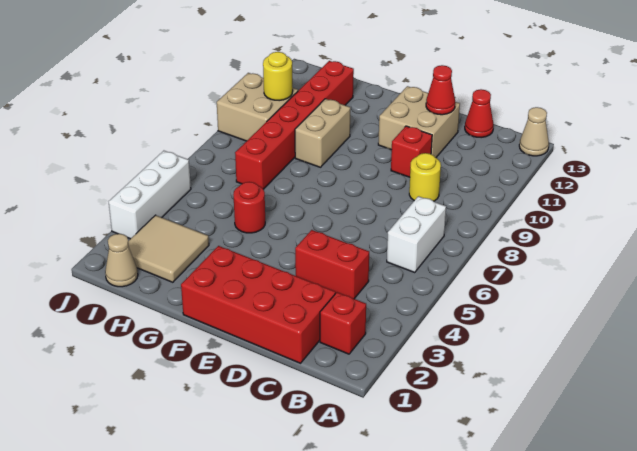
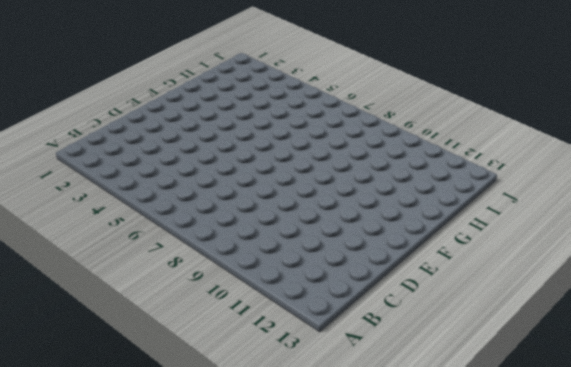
none -> tan 1x1 cone [519,107,549,156]
none -> red 1x1 brick [320,292,366,354]
none -> white 1x2 brick [387,196,446,272]

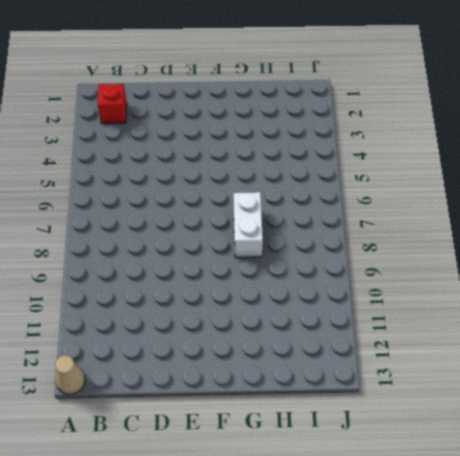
white 1x2 brick [234,192,263,257] -> white 1x2 brick moved to [387,196,446,272]
none -> red 2x4 brick [181,246,335,363]
none -> red 1x2 brick [295,230,369,299]
none -> yellow 1x1 round brick [409,153,441,201]

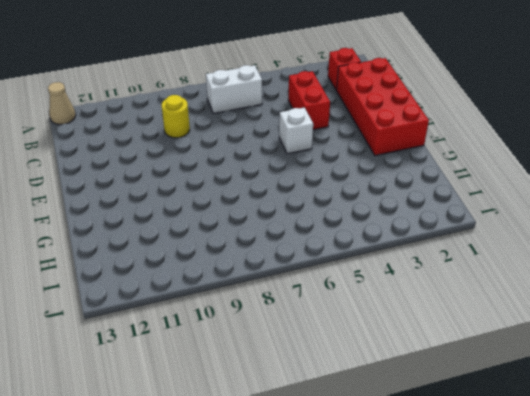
white 1x1 brick [279,108,313,154] -> none
none -> red 1x1 cone [465,89,494,138]
none -> red 1x1 brick [391,126,432,177]
none -> tan 2x2 brick [378,86,460,158]

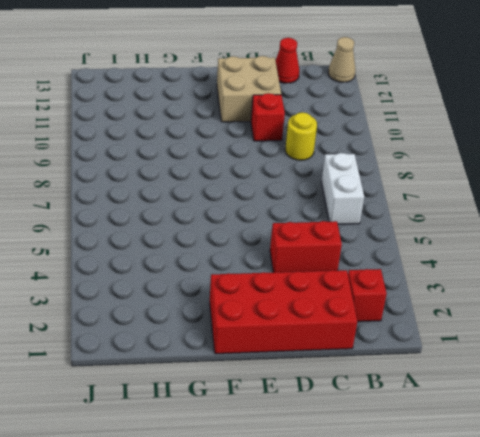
none -> red 1x1 round brick [233,182,265,233]
none -> tan 1x2 brick [295,99,350,167]
none -> tan 2x2 tile [128,215,209,282]

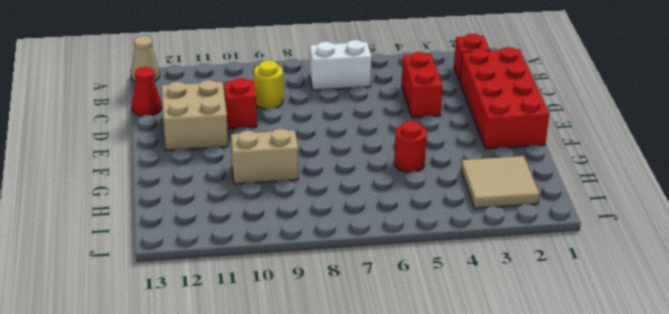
none -> red 1x6 brick [235,61,354,189]
none -> tan 1x1 cone [105,234,138,287]
none -> tan 2x2 brick [217,73,298,141]

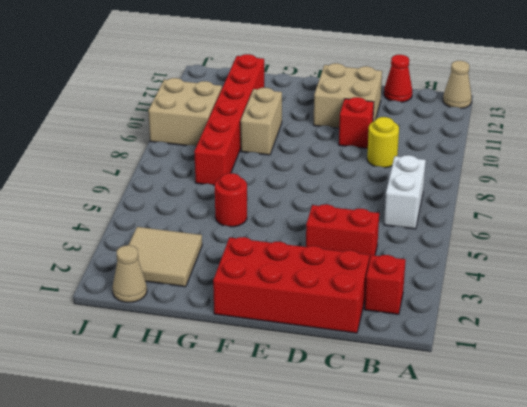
none -> white 1x3 brick [109,151,191,239]
none -> red 1x1 cone [426,65,455,115]
none -> yellow 1x1 round brick [263,52,293,101]

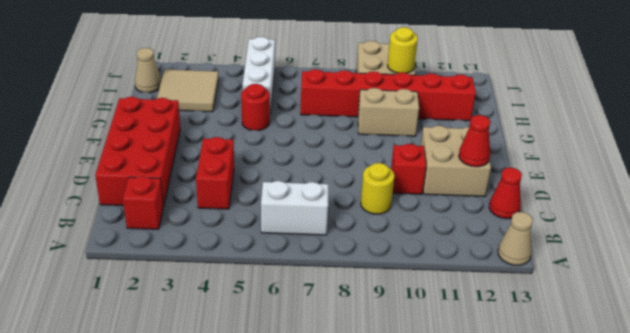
white 1x3 brick [243,37,275,113] -> white 1x3 brick turned to [109,151,191,239]

